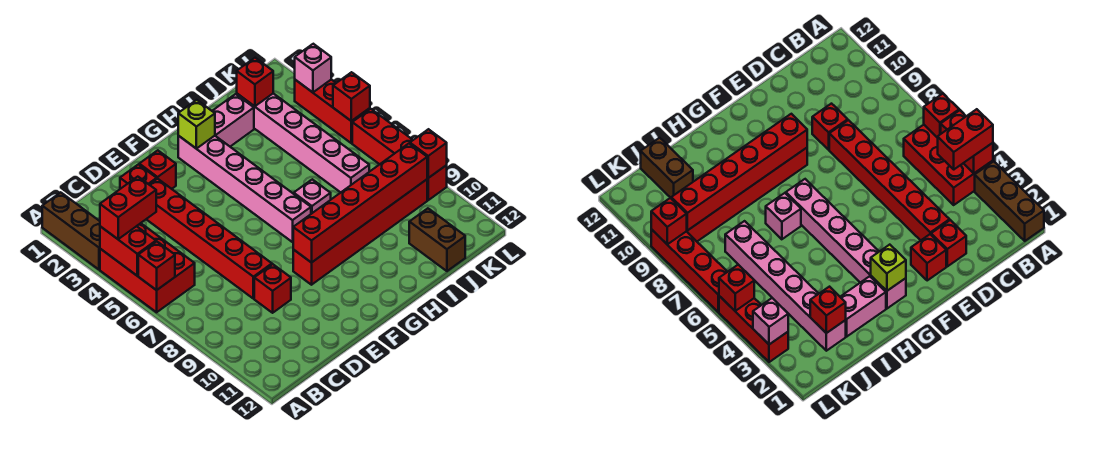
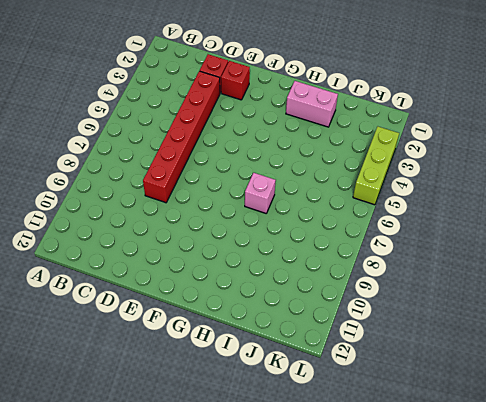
lime 1x3 brick [353,127,399,205] -> red 1x3 brick [295,79,370,143]
none -> brown 1x3 brick [42,192,100,269]
none -> red 2x3 brick [100,223,195,312]
none -> red 1x1 brick [254,264,291,313]

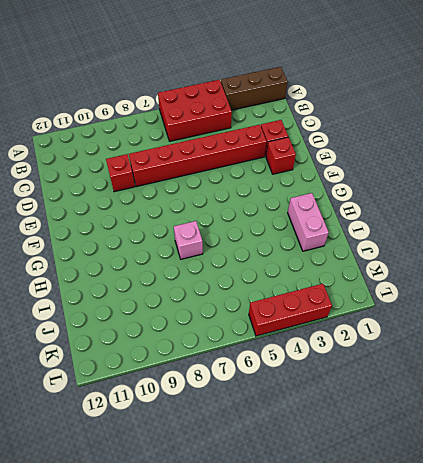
none -> red 1x6 brick [293,180,427,285]
none -> pink 1x6 brick [178,136,311,242]
none -> pink 1x6 brick [237,93,369,193]

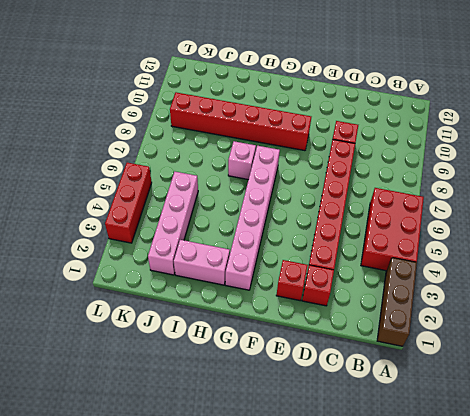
pink 1x4 brick [148,172,198,275] -> pink 1x6 brick [237,93,369,193]
none -> brown 1x2 brick [409,208,465,271]
none -> red 1x4 brick [352,109,447,200]
none -> red 1x2 brick [100,226,156,276]

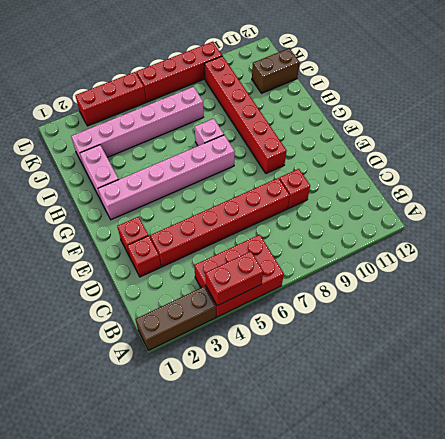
none -> red 1x1 brick [138,241,175,290]
none -> red 1x6 brick [293,144,427,263]
none -> lime 1x1 brick [178,100,215,149]

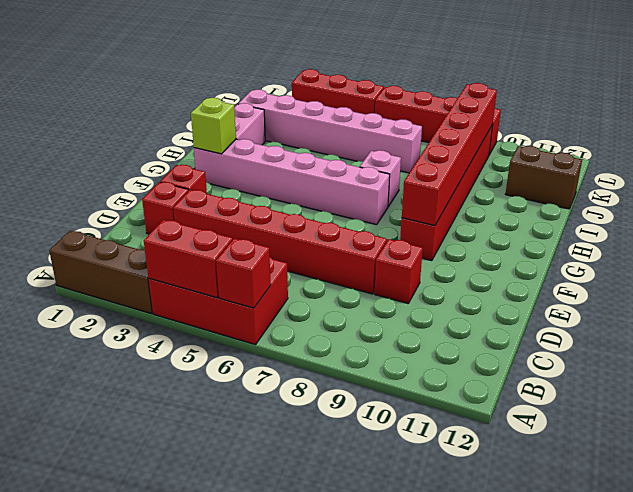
none -> red 1x1 brick [237,58,273,106]
none -> pink 1x1 brick [295,44,331,92]
none -> red 1x1 brick [333,72,370,121]

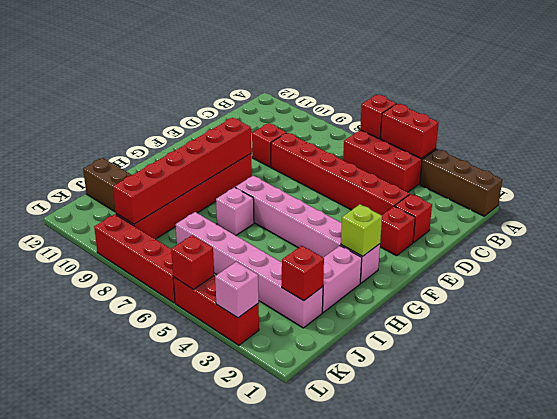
none -> red 1x1 brick [410,129,447,178]
none -> red 1x2 brick [100,177,156,239]

